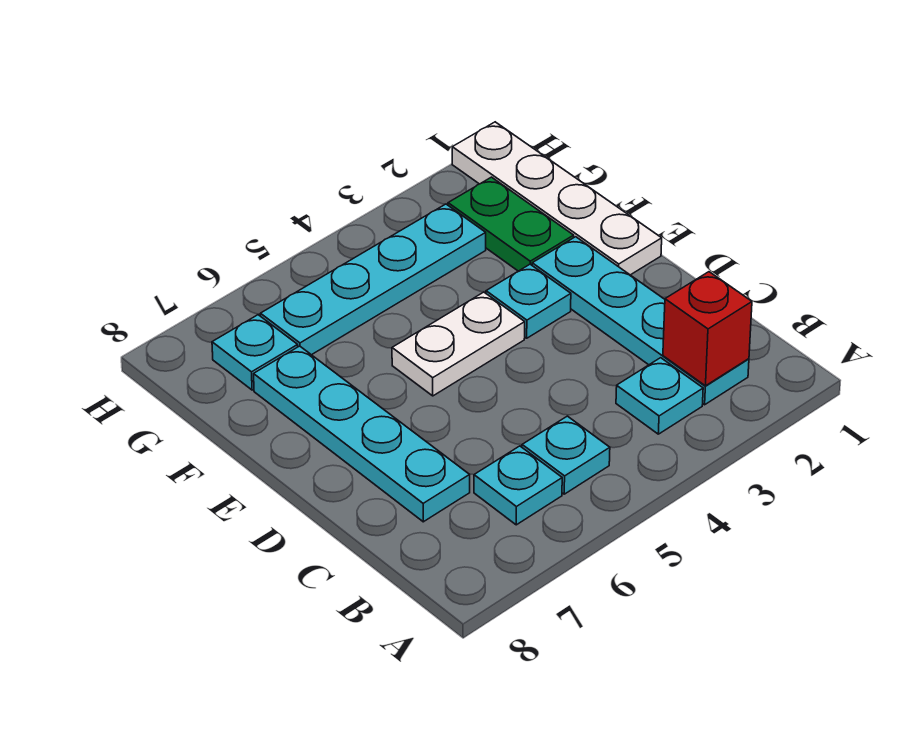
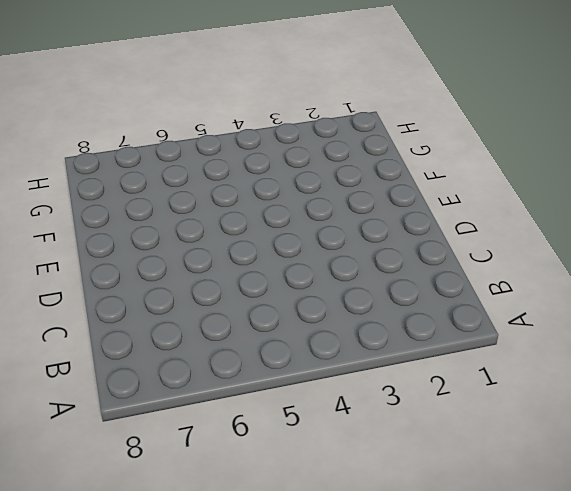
none -> cyan 1x4 plate [532,237,749,405]
none -> cyan 1x1 plate [616,358,703,434]
none -> cyan 1x1 plate [522,416,610,494]

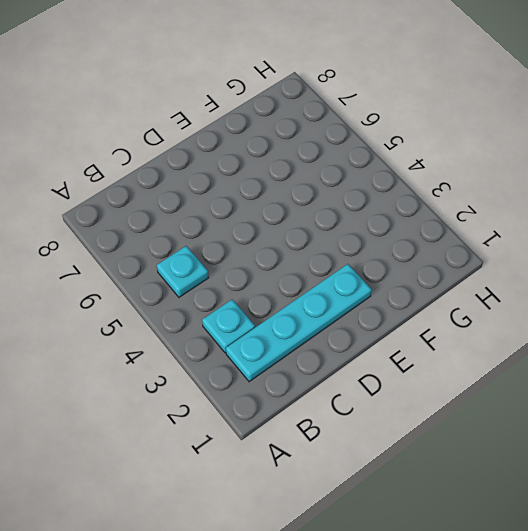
none -> cyan 1x1 plate [474,446,562,525]
none -> cyan 1x4 plate [254,346,470,522]
none -> white 1x4 plate [452,122,662,275]

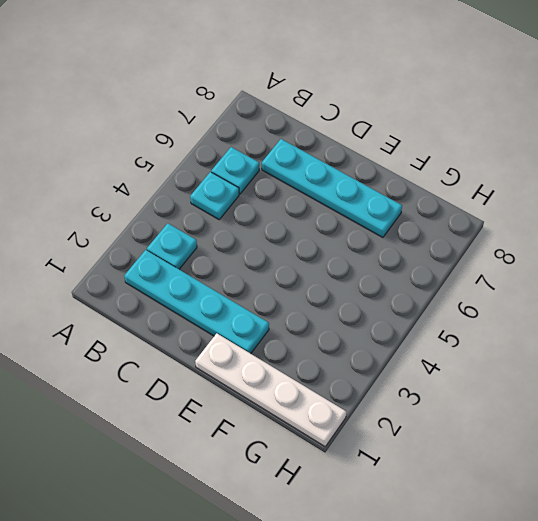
none -> cyan 1x1 plate [486,264,571,338]
none -> white 1x2 plate [392,292,525,396]
none -> green 1x2 plate [448,177,574,271]

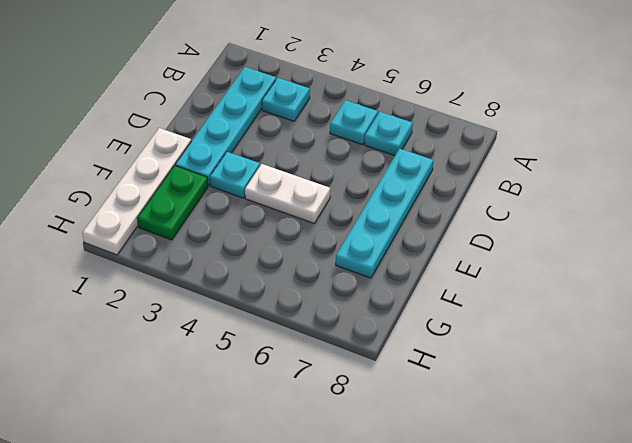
none -> cyan 1x4 plate [260,204,486,355]
none -> cyan 1x1 plate [212,315,298,390]
none -> red 1x1 brick [663,272,752,386]

